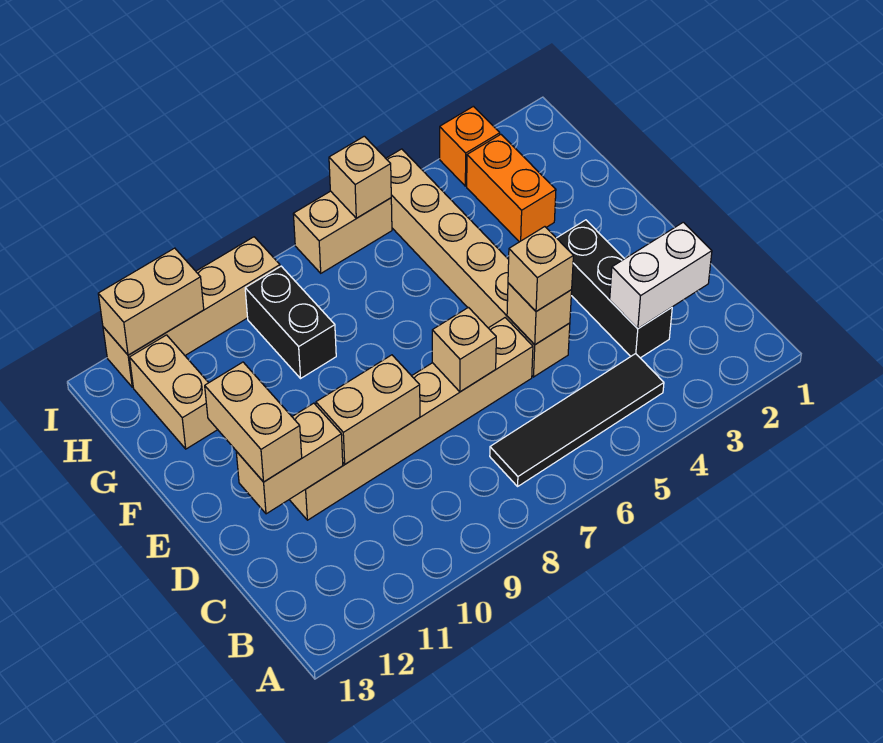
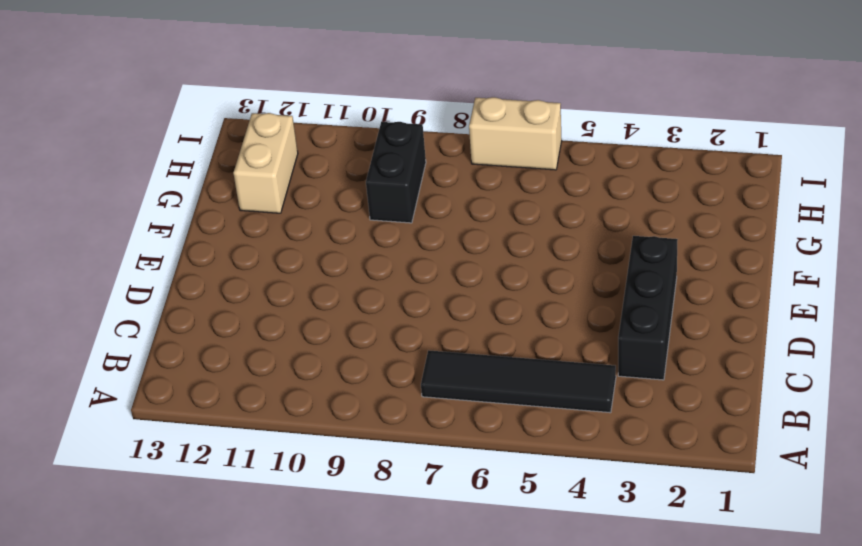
none -> tan 1x6 brick [386,149,570,377]
none -> tan 1x6 brick [289,318,533,520]
none -> orange 1x2 brick [467,134,556,242]

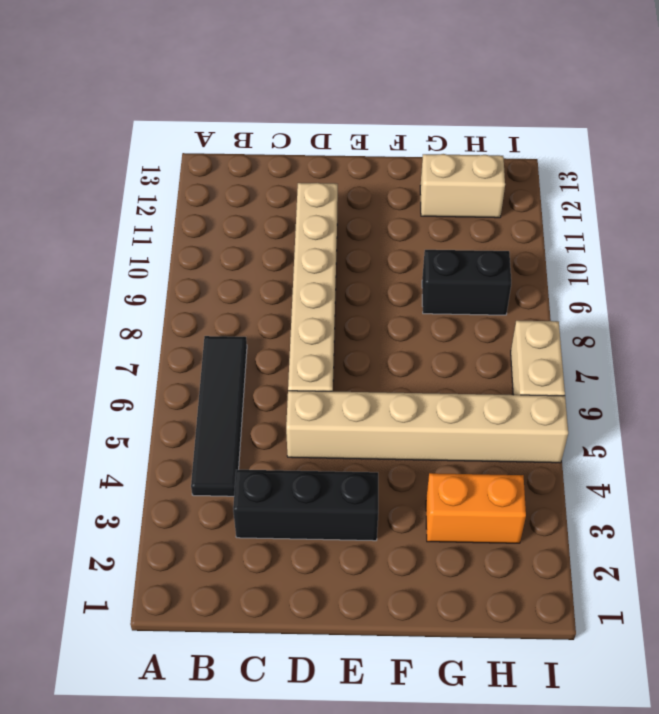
none -> orange 1x1 brick [440,106,500,186]
none -> tan 1x4 brick [103,237,280,387]
none -> white 1x2 brick [610,222,712,329]

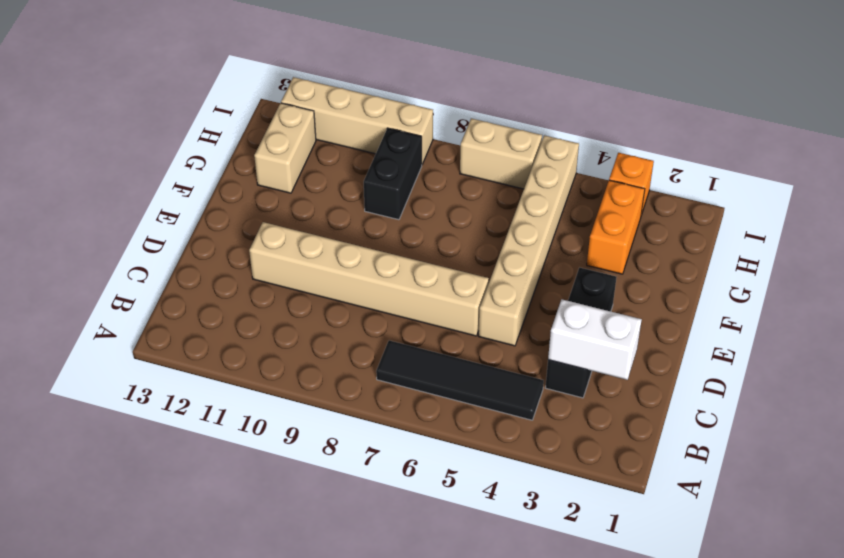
none -> tan 1x1 brick [507,283,572,345]
none -> tan 1x1 brick [432,307,496,392]
none -> tan 1x2 brick [316,355,420,464]

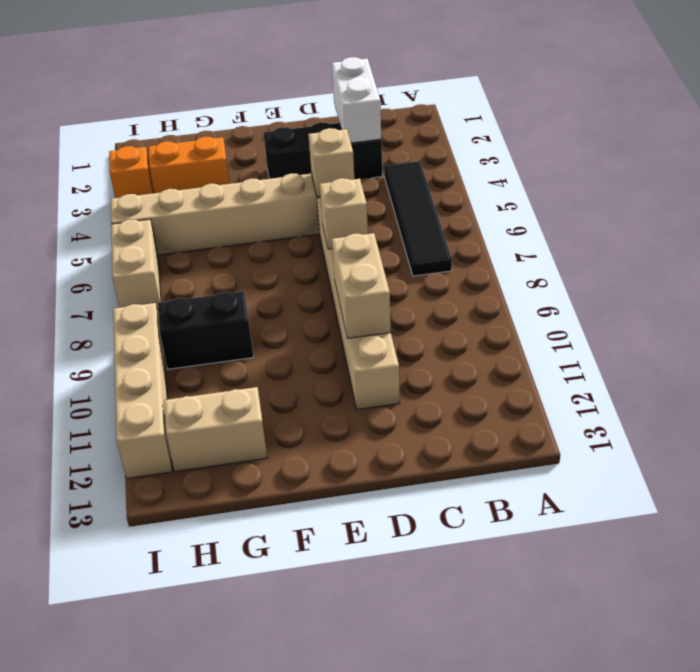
none -> tan 1x2 brick [236,403,343,514]
none -> tan 1x1 brick [329,136,391,218]
none -> tan 1x2 brick [98,248,204,355]

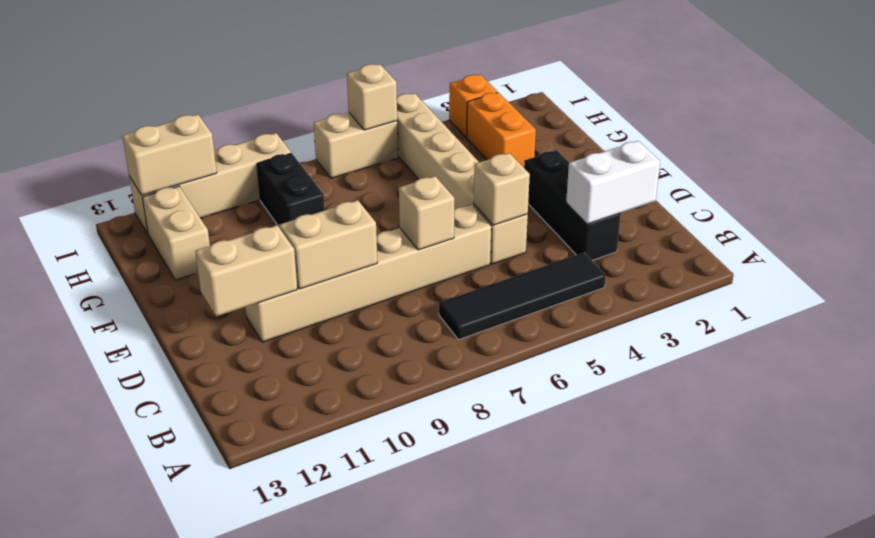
none -> tan 1x1 brick [508,227,573,311]
none -> tan 1x2 brick [205,362,302,482]

